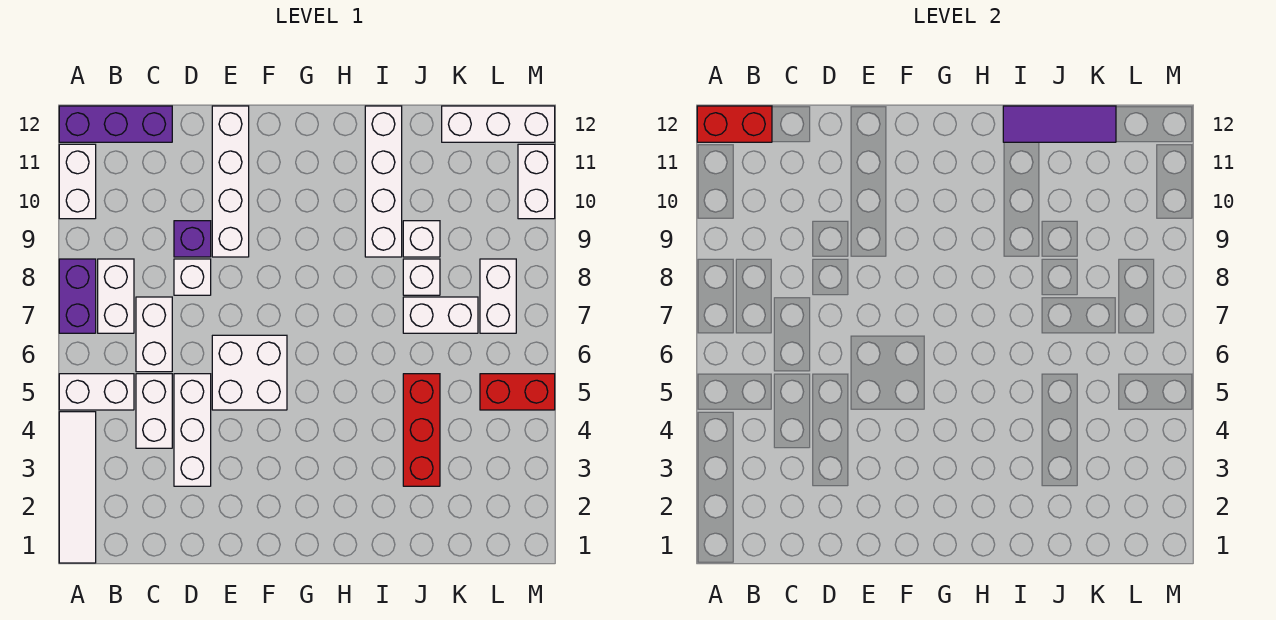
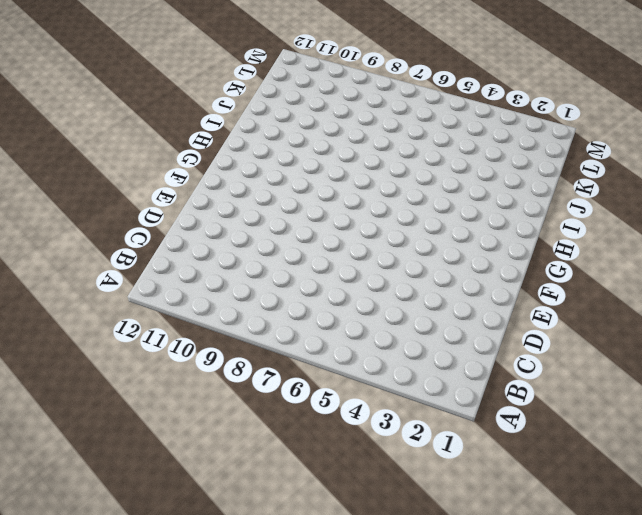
none -> white 1x4 tile [59,412,96,563]
none -> white 1x2 brick [59,374,134,410]
none -> purple 1x2 brick [59,259,96,333]

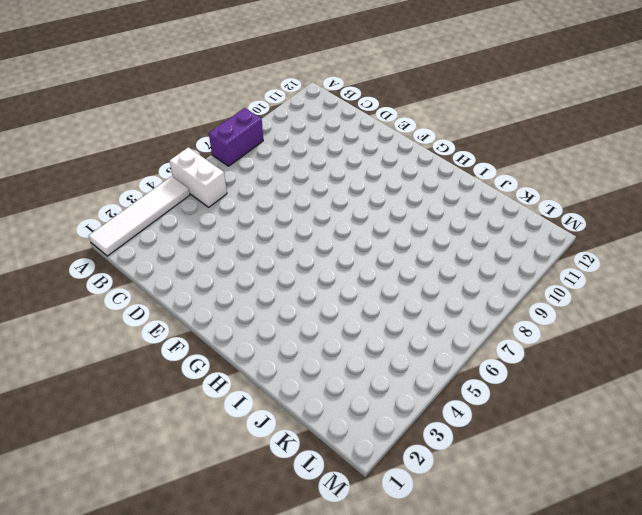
none -> white 1x2 brick [59,144,96,219]
none -> purple 1x3 brick [59,106,172,142]
none -> white 1x2 brick [98,259,134,333]

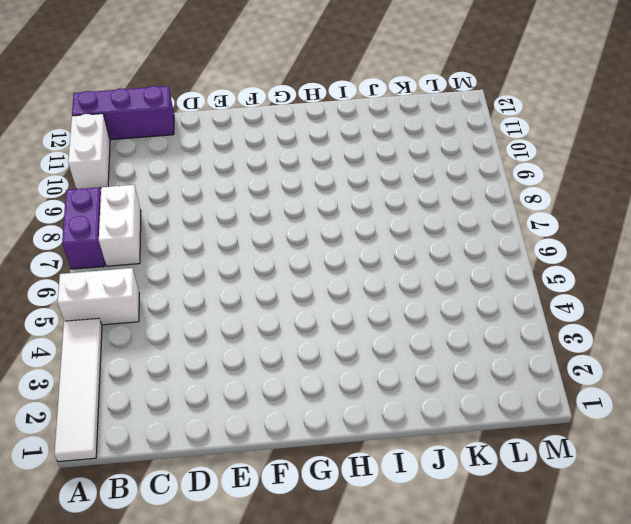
none -> white 1x2 brick [136,374,172,448]
none -> white 1x2 brick [136,297,172,372]
none -> white 1x3 brick [174,374,211,486]

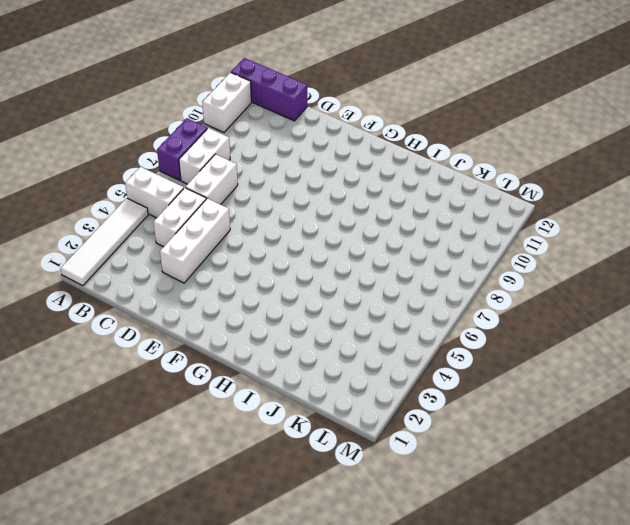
none -> white 1x1 brick [174,259,211,295]
none -> purple 1x1 brick [174,221,211,257]
none -> white 2x2 brick [212,335,287,410]

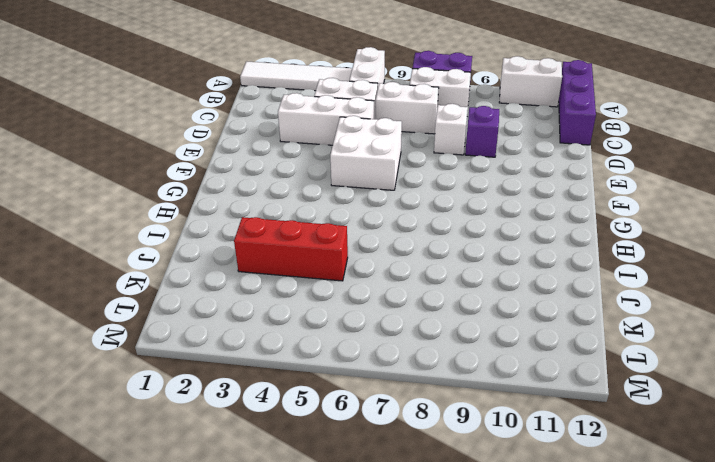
none -> white 1x4 brick [212,106,249,257]
none -> white 1x4 brick [365,106,402,257]
none -> white 1x2 brick [403,297,478,333]

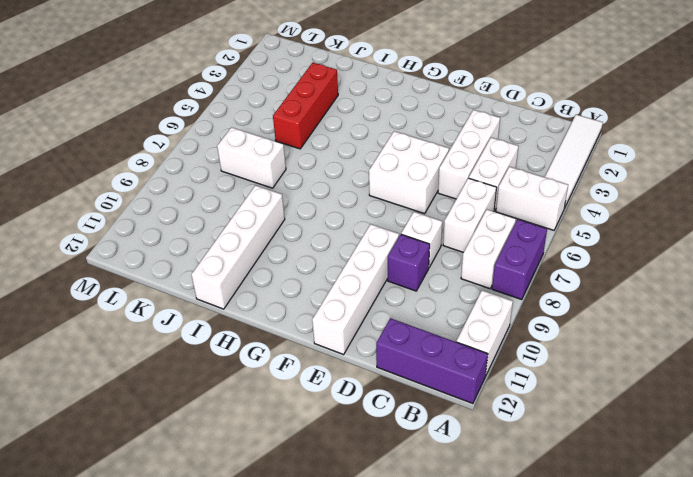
none -> white 1x1 brick [403,259,440,295]
none -> white 1x1 brick [403,221,440,257]
none -> white 1x3 brick [442,106,555,142]

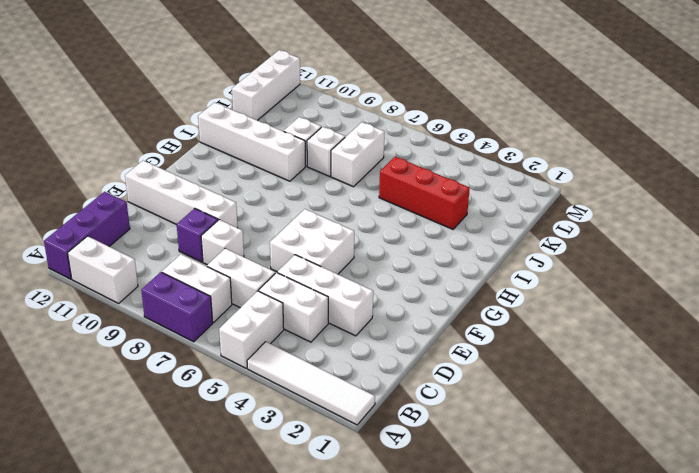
none -> red 1x2 brick [480,374,555,410]
none -> white 1x2 brick [480,259,516,333]
none -> white 1x2 brick [518,144,555,219]

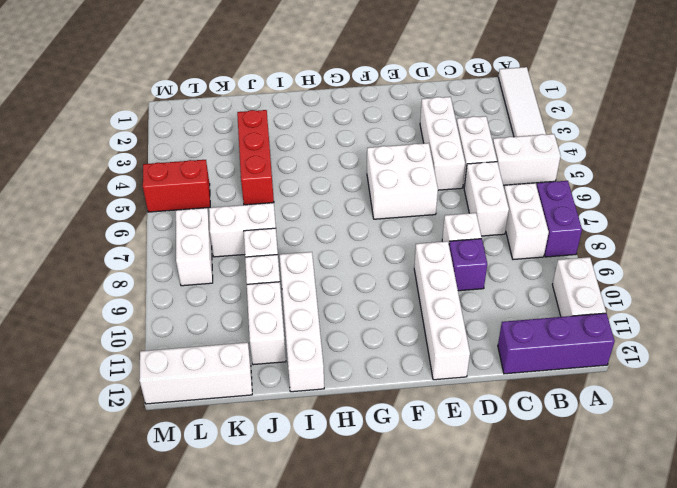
white 1x2 brick [247,282,286,365] -> white 1x2 brick moved to [518,144,555,219]
none -> red 1x2 brick [697,106,772,142]
none -> purple 1x3 tile [1003,106,1116,142]

